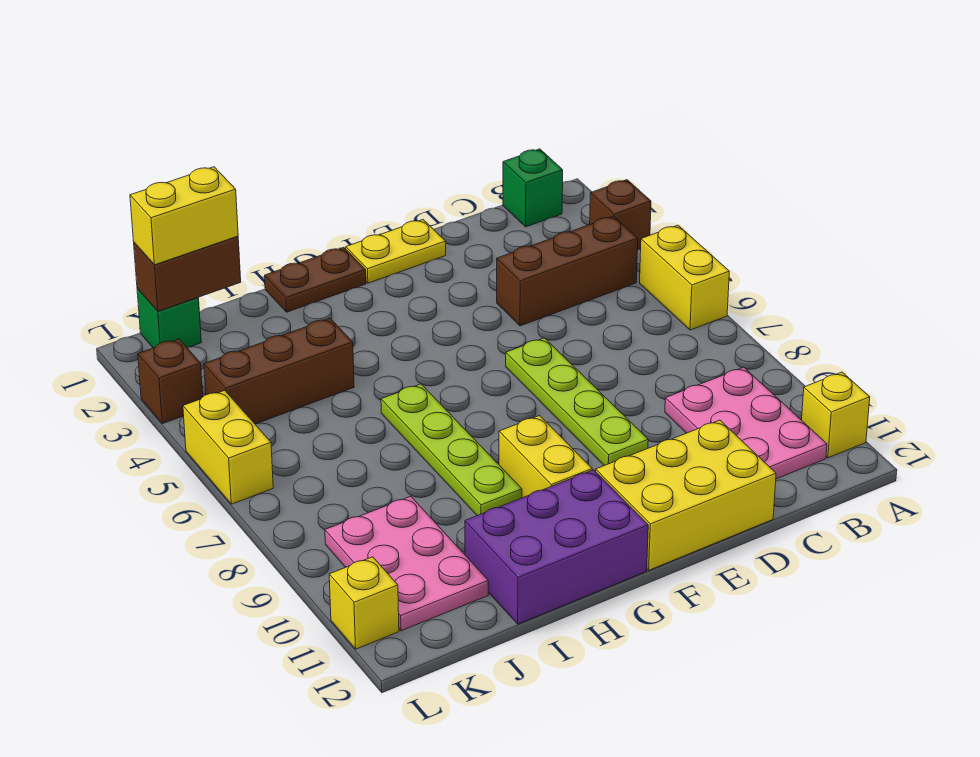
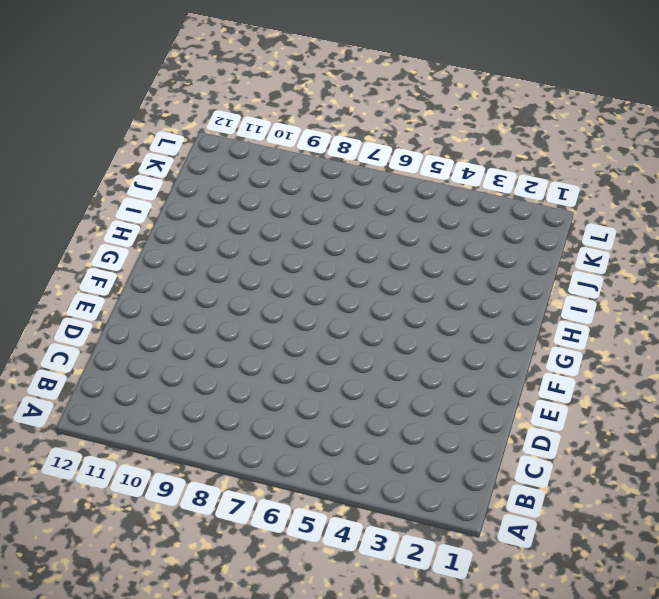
none -> brown 1x1 brick [590,180,651,250]
none -> yellow 1x2 brick [640,225,729,330]
none -> yellow 1x1 brick [802,372,870,458]

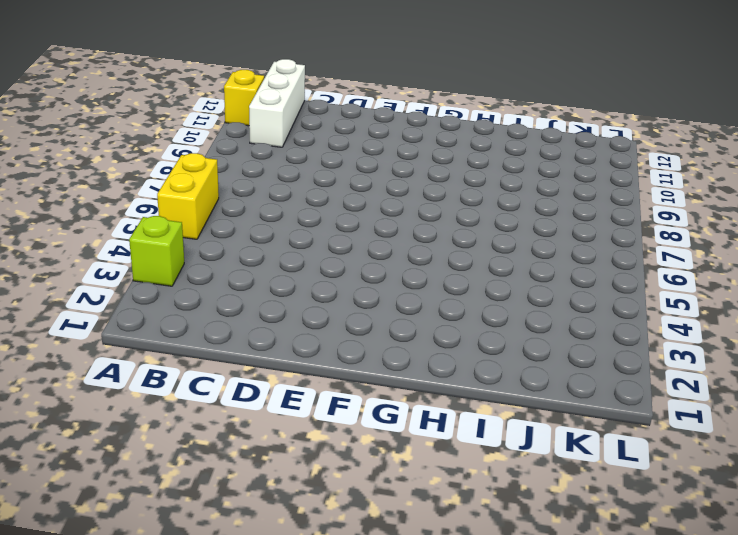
lime 1x1 brick [129,216,184,286] -> brown 1x1 brick [590,180,651,250]
white 1x3 brick [249,59,305,147] -> pink 2x3 plate [665,367,827,479]
none -> green 1x1 brick [503,149,563,227]
none -> brown 1x3 brick [497,216,638,326]
none -> yellow 2x3 brick [596,420,776,570]

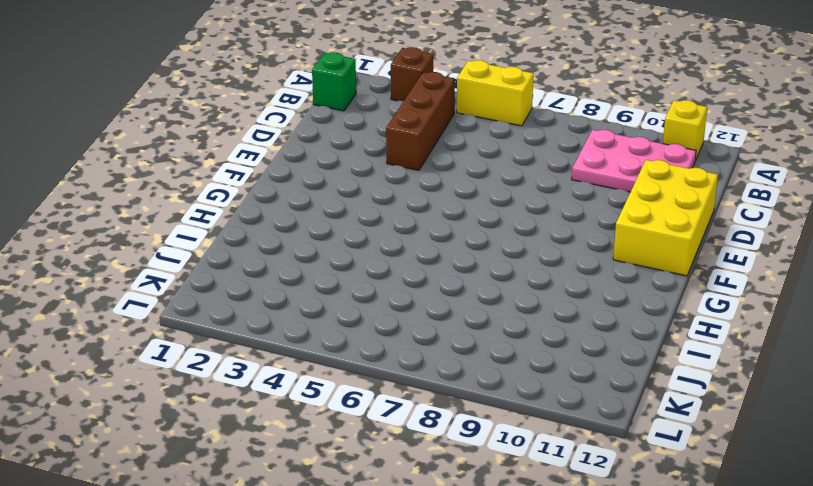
none -> yellow 1x2 plate [346,220,446,283]
none -> lime 1x4 plate [506,338,648,466]
none -> brown 1x2 plate [265,247,366,312]

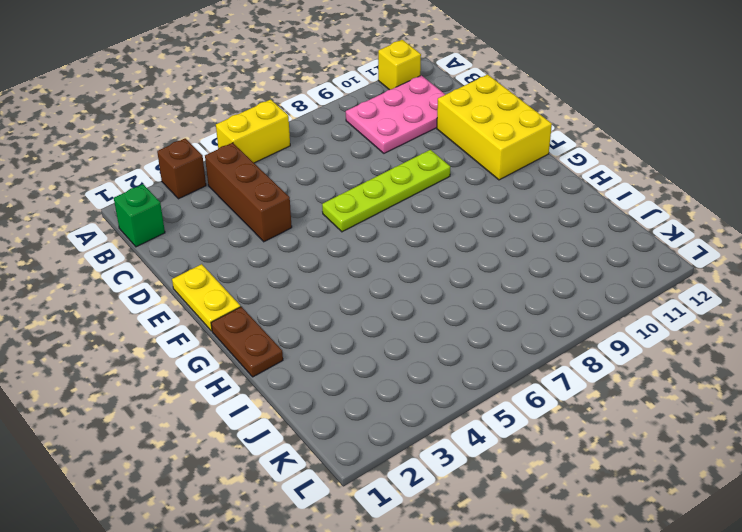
none -> yellow 1x2 brick [499,416,592,498]
none -> purple 2x3 brick [465,470,648,624]
none -> lime 1x4 plate [381,384,522,516]

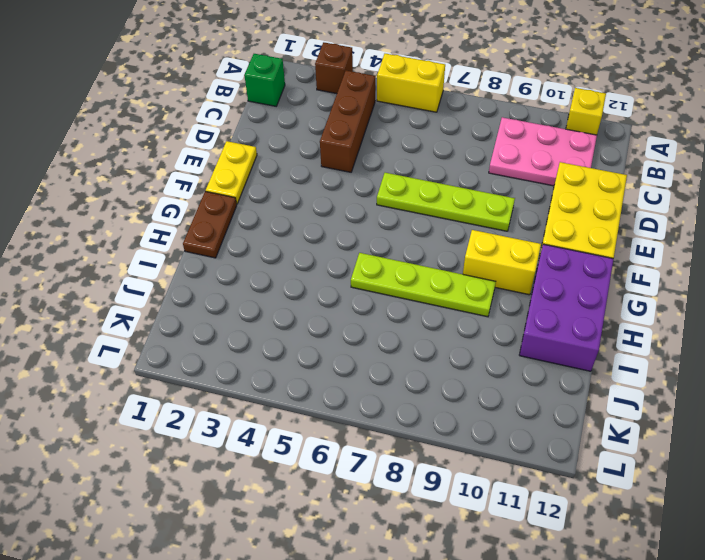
none -> brown 1x3 brick [204,318,354,424]
none -> pink 2x3 plate [325,496,488,631]
none -> green 1x1 brick [137,289,201,348]

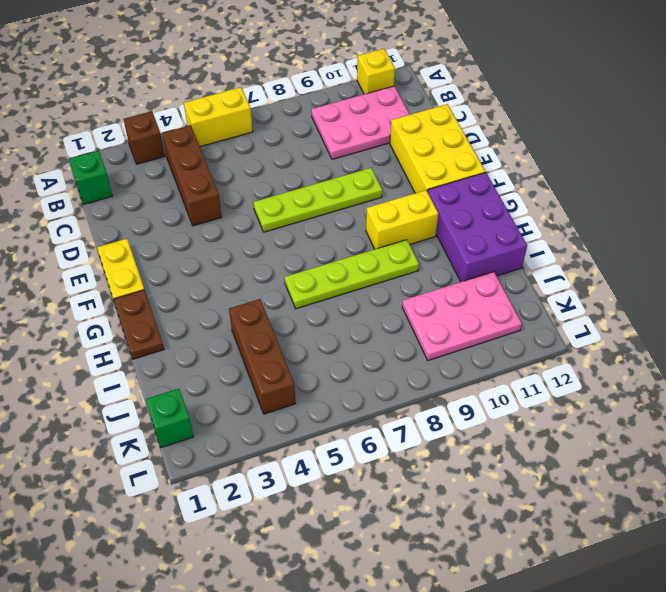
none -> brown 1x1 brick [138,339,203,424]
none -> yellow 1x2 brick [183,390,273,504]
none -> yellow 1x1 brick [329,557,399,649]

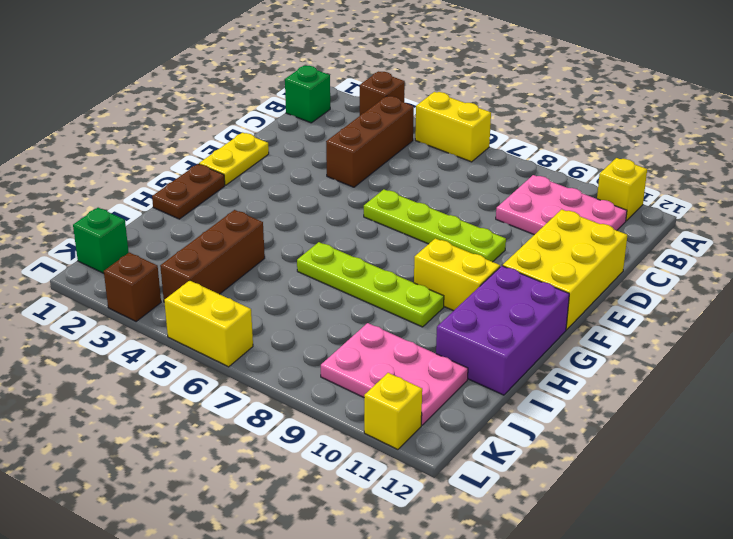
none -> brown 1x2 brick [134,236,241,311]
none -> yellow 1x2 brick [130,167,238,265]

